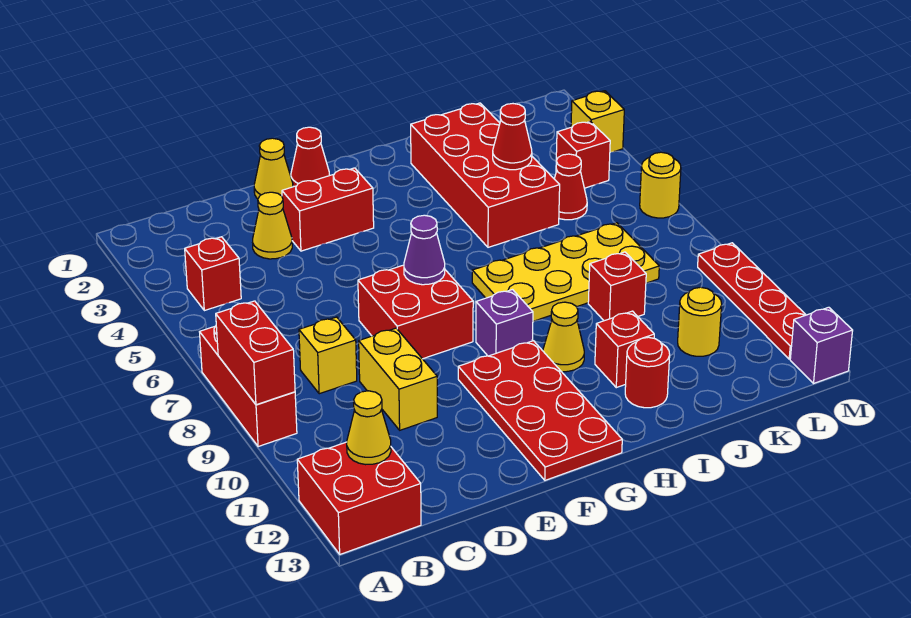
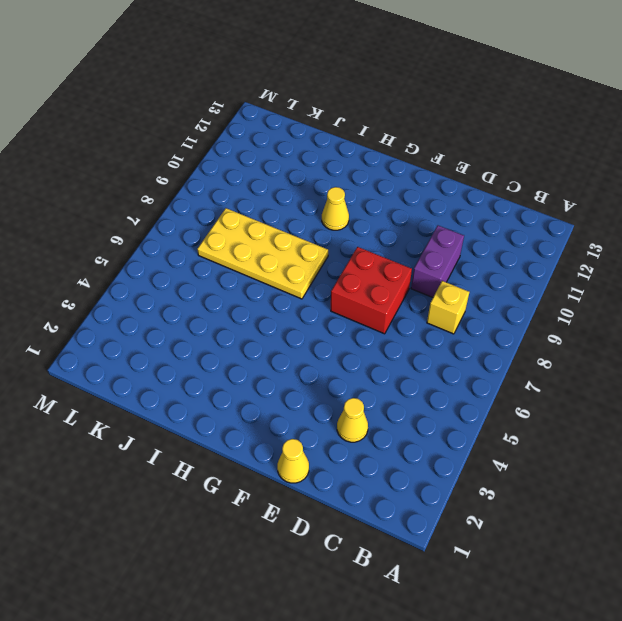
purple 1x2 brick [411,226,464,297] -> yellow 1x2 brick [359,328,437,430]
none -> red 1x3 brick [200,326,297,447]
none -> red 2x2 brick [297,442,421,554]
none -> red 1x1 brick [185,237,241,311]

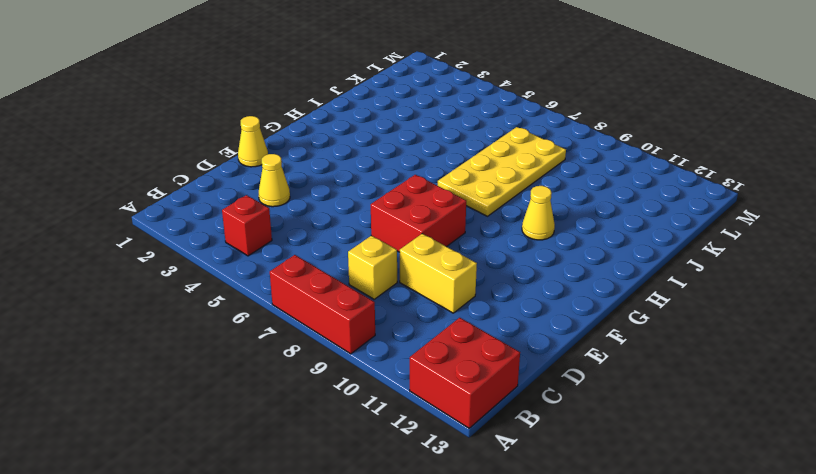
none -> red 1x2 brick [282,168,374,251]
none -> red 1x1 cone [291,127,329,187]
none -> red 2x4 plate [458,341,622,480]

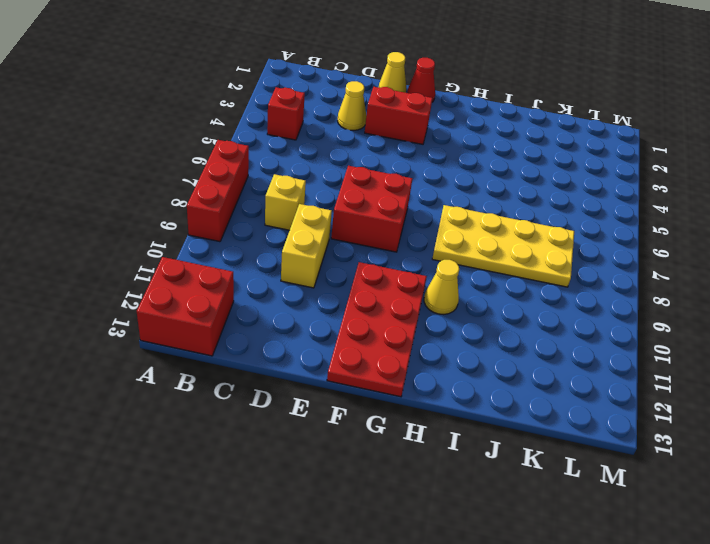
none -> purple 1x1 brick [476,290,533,356]
none -> red 2x4 brick [411,103,560,247]
none -> red 1x1 brick [595,311,654,388]

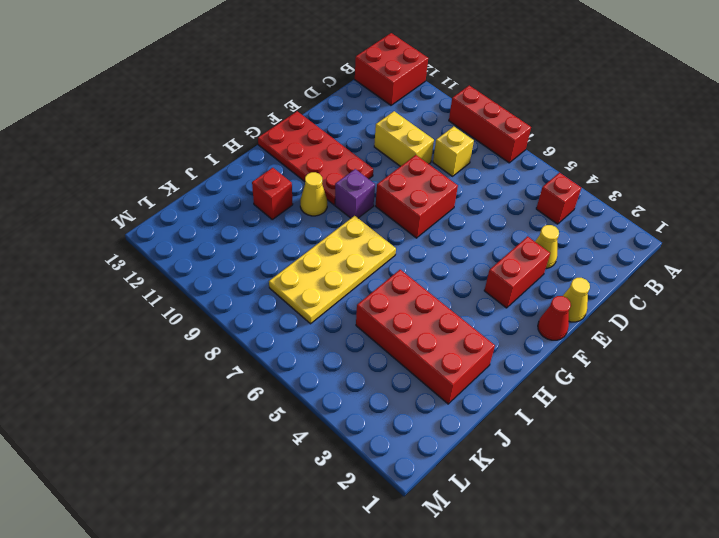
none -> red 1x1 round brick [625,337,670,408]
none -> red 1x1 brick [588,252,646,321]
none -> red 1x1 cone [554,154,587,220]

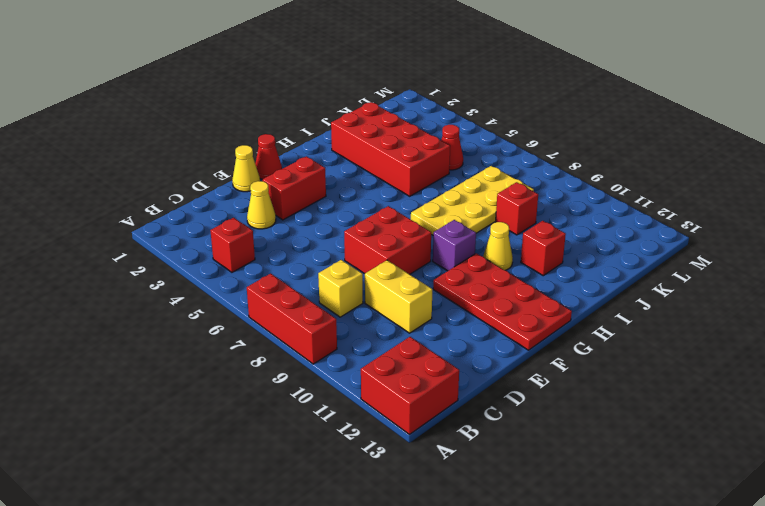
none -> red 1x1 round brick [625,337,670,408]
none -> yellow 1x1 round brick [678,287,722,356]
none -> red 1x1 brick [556,121,610,188]

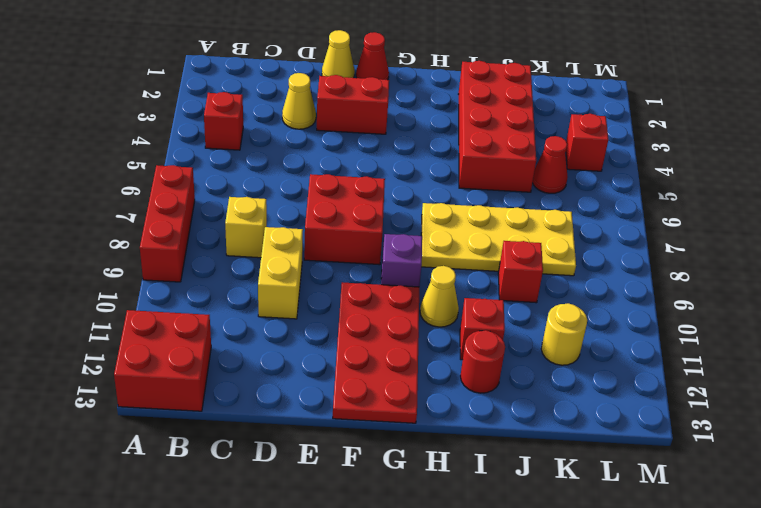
none -> yellow 1x1 brick [571,91,624,152]
none -> yellow 1x1 round brick [640,152,681,218]
none -> red 1x4 plate [698,243,806,359]

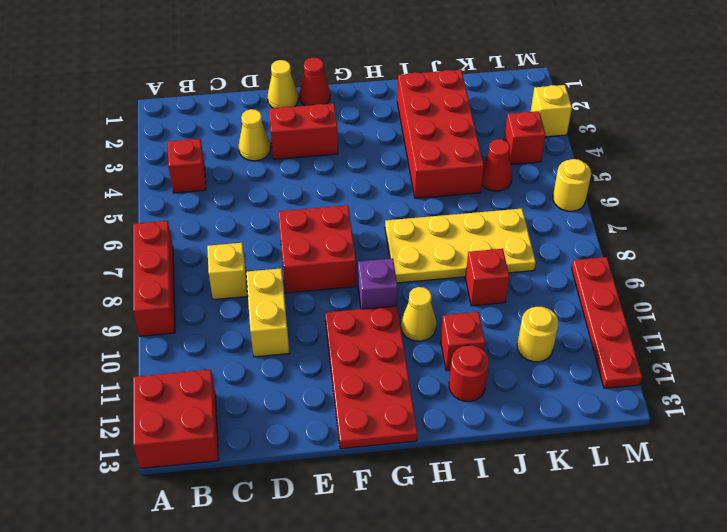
none -> purple 1x1 brick [790,307,853,383]
none -> red 1x2 brick [216,301,295,405]
none -> yellow 1x1 cone [347,391,391,465]

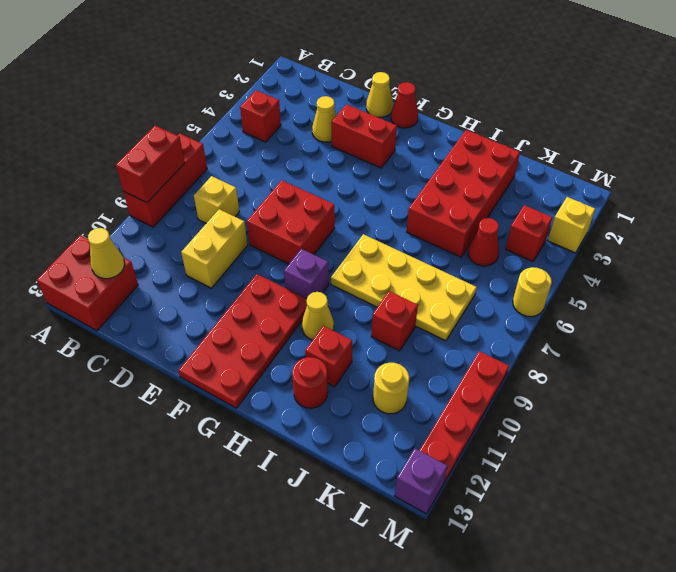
none -> purple 1x1 cone [404,215,445,285]
none -> red 1x1 cone [493,104,532,170]

